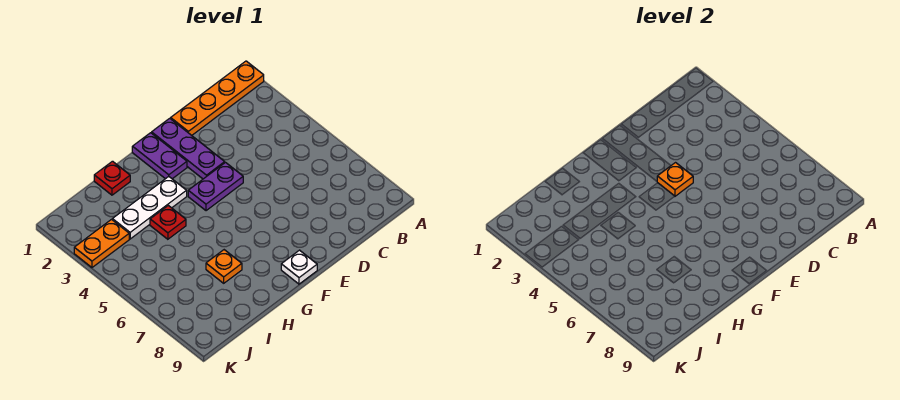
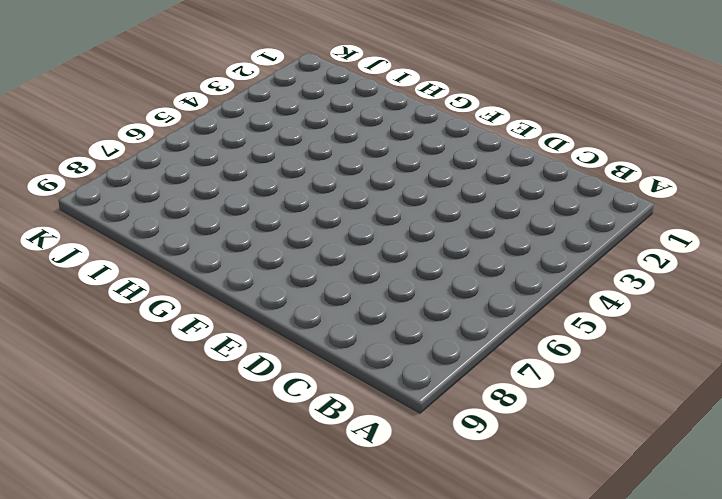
none -> orange 1x4 plate [171,61,264,135]
none -> purple 1x3 plate [152,118,225,179]

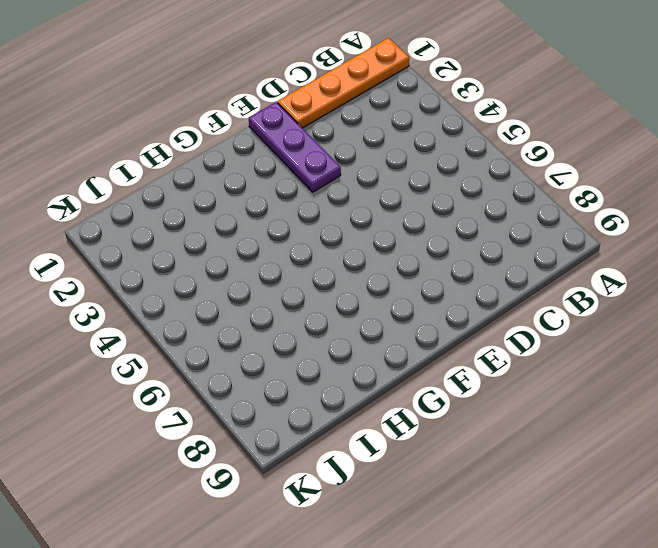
none -> purple 1x2 plate [188,163,243,211]
none -> purple 1x2 plate [132,133,187,179]

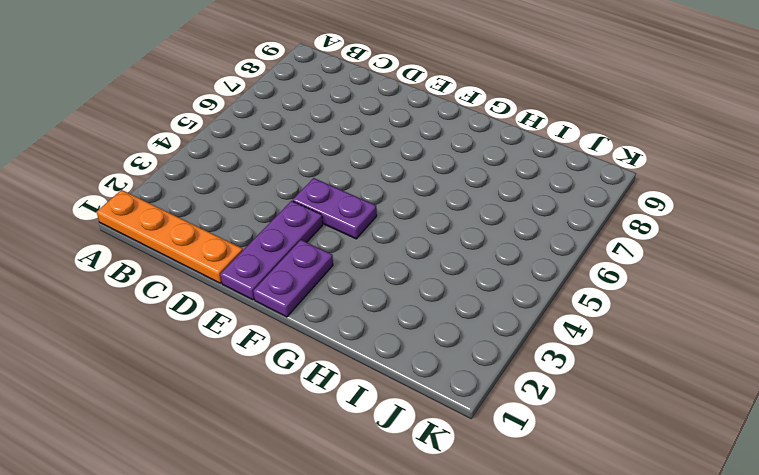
none -> white 1x1 plate [281,250,317,284]
none -> white 1x3 plate [112,176,187,239]

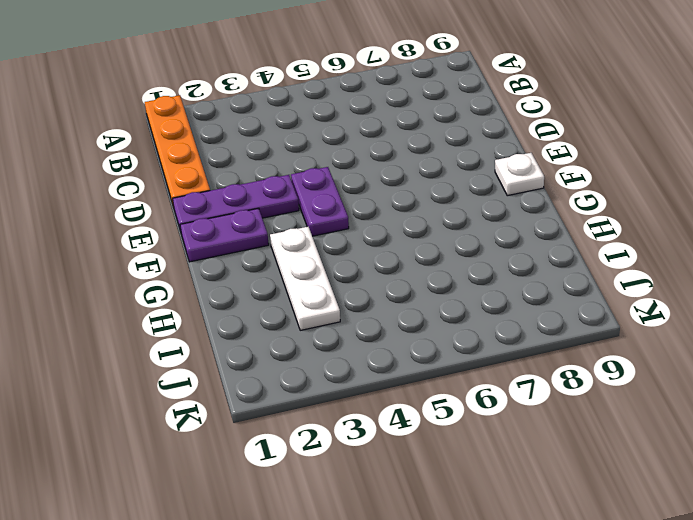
none -> red 1x1 plate [94,161,130,195]
none -> red 1x1 plate [150,205,186,239]

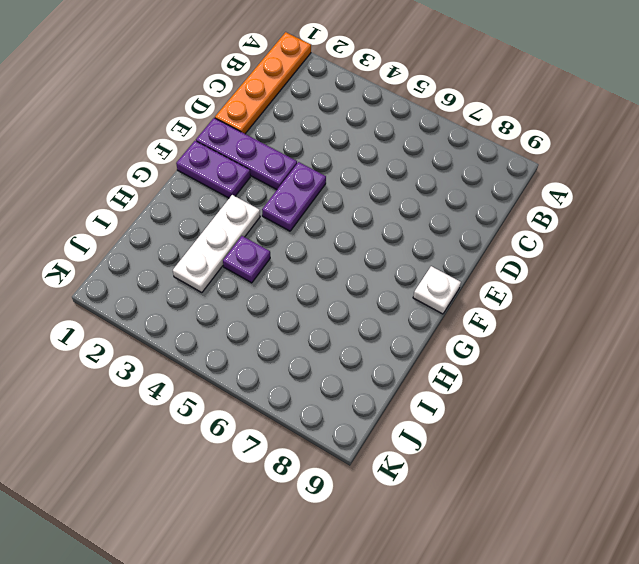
purple 1x1 plate [223,236,270,283] -> red 1x1 plate [150,205,186,239]
none -> red 1x1 plate [94,161,130,195]
none -> orange 1x1 plate [206,250,242,283]

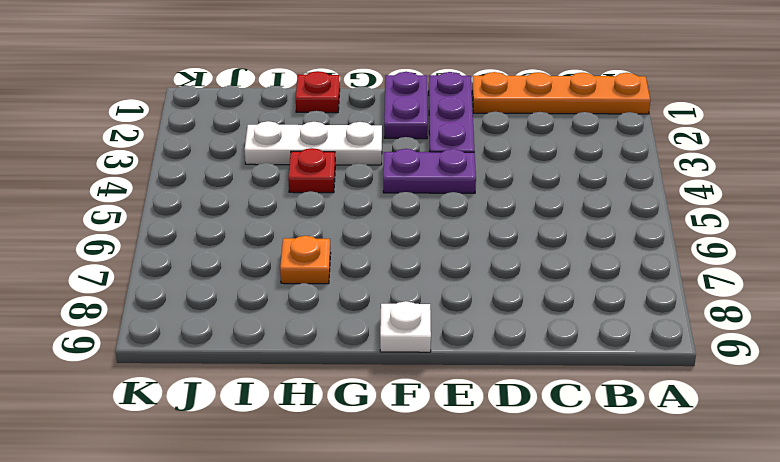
none -> orange 1x2 plate [74,220,129,267]
none -> orange 1x1 plate [657,163,693,196]

